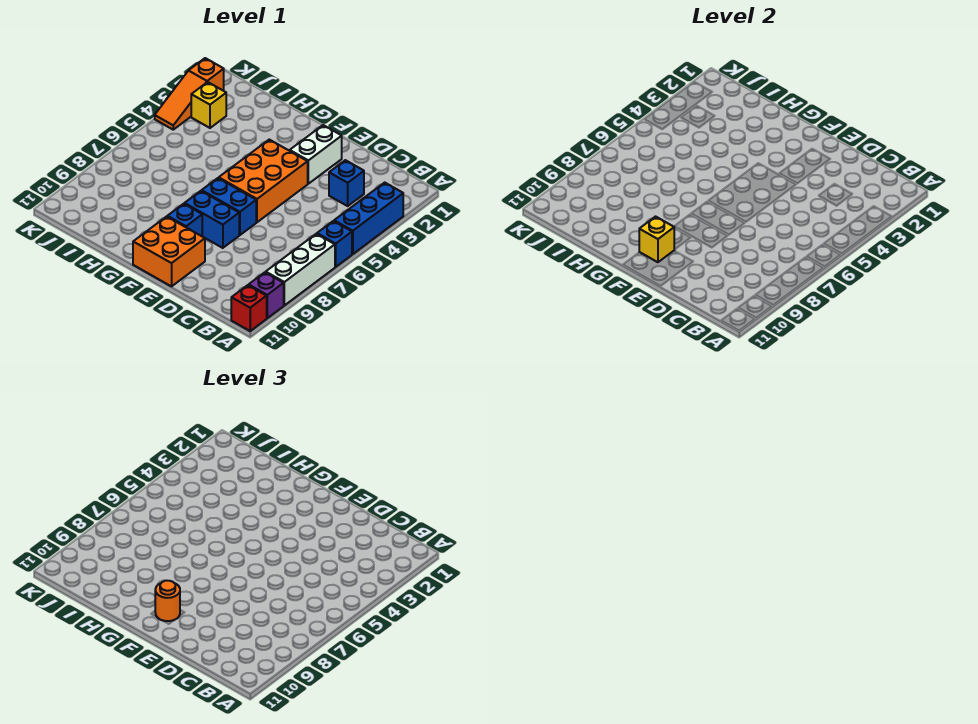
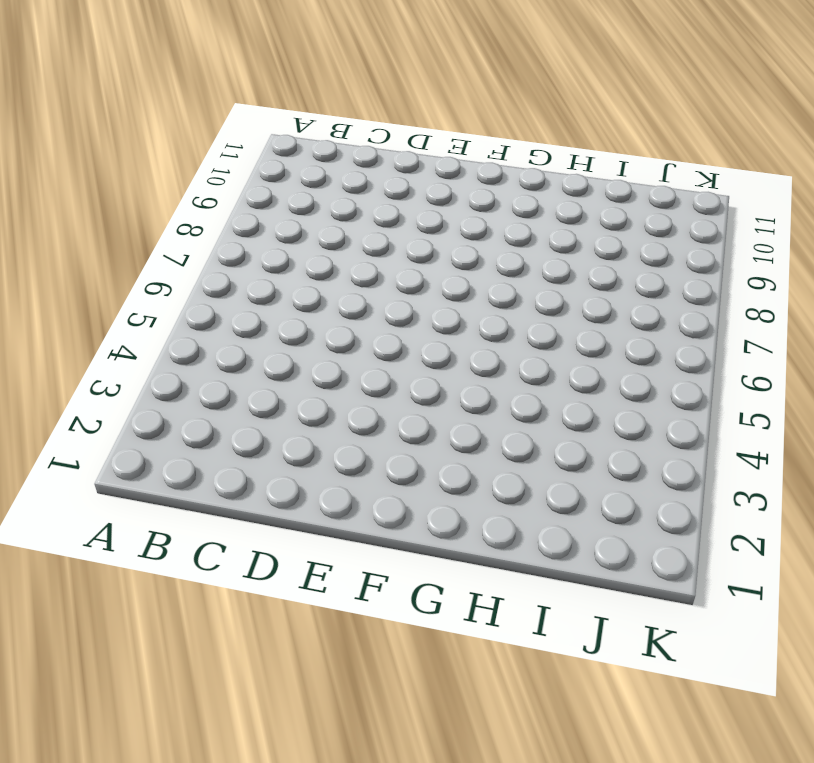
none -> blue 1x3 brick [334,183,403,254]
none -> blue 1x1 brick [317,221,352,267]
none -> white 1x3 brick [266,234,335,305]

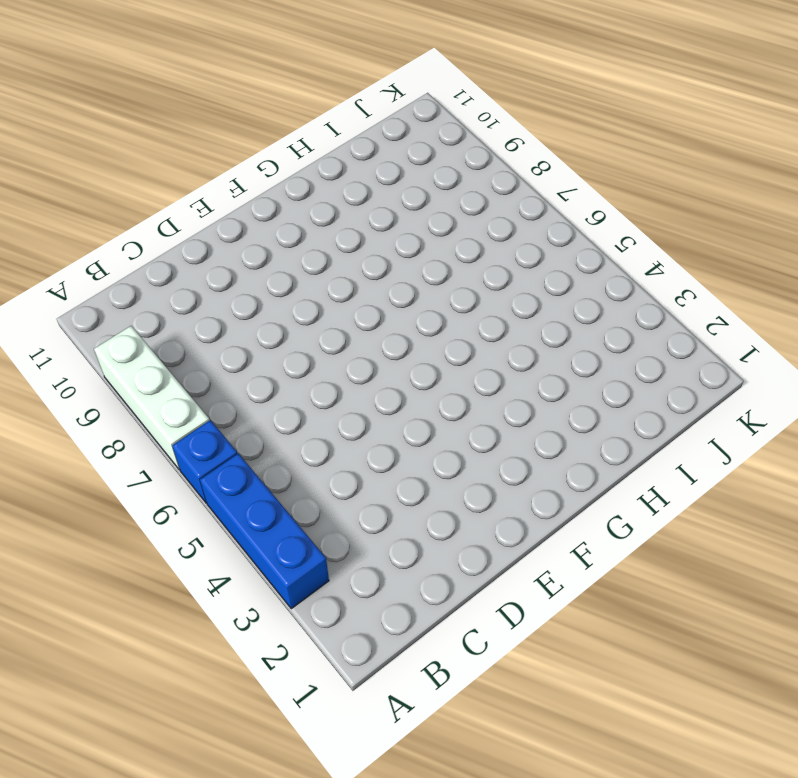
none -> purple 1x1 brick [249,272,284,318]
none -> red 1x1 brick [231,285,267,331]
none -> blue 1x1 brick [329,160,364,206]

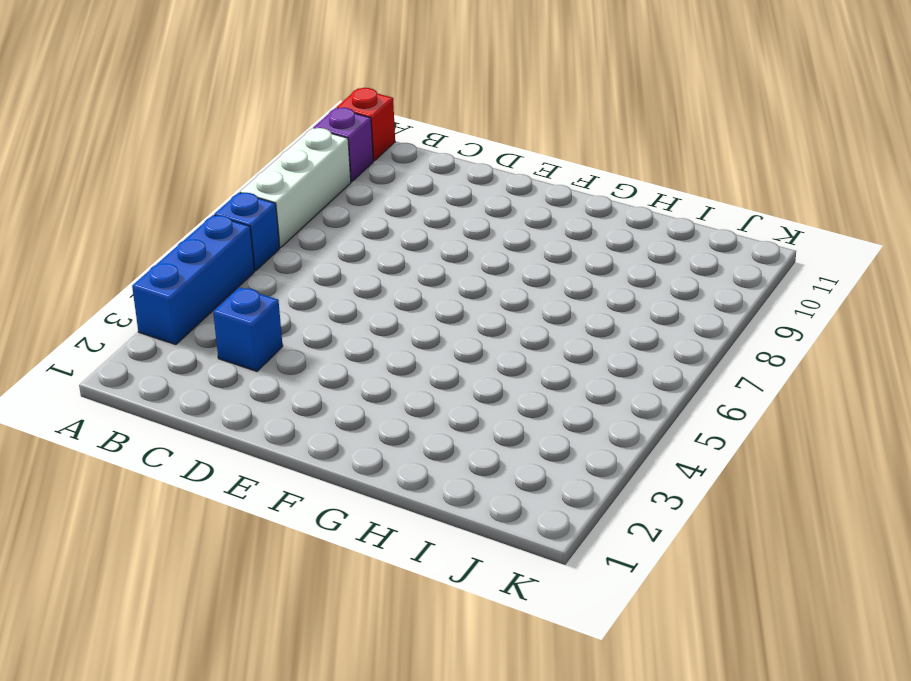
none -> white 1x2 brick [290,125,342,184]
none -> orange 2x3 brick [219,140,308,222]
none -> blue 1x2 brick [202,178,256,235]

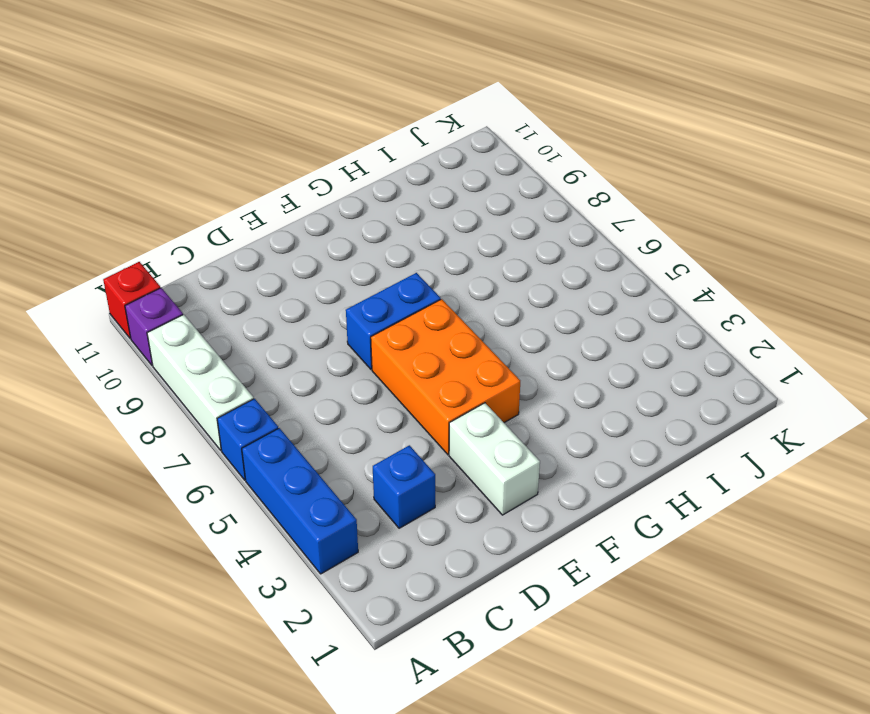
none -> blue 1x2 brick [184,191,239,248]
none -> orange 2x2 brick [133,217,205,286]
none -> blue 1x1 brick [167,204,202,236]

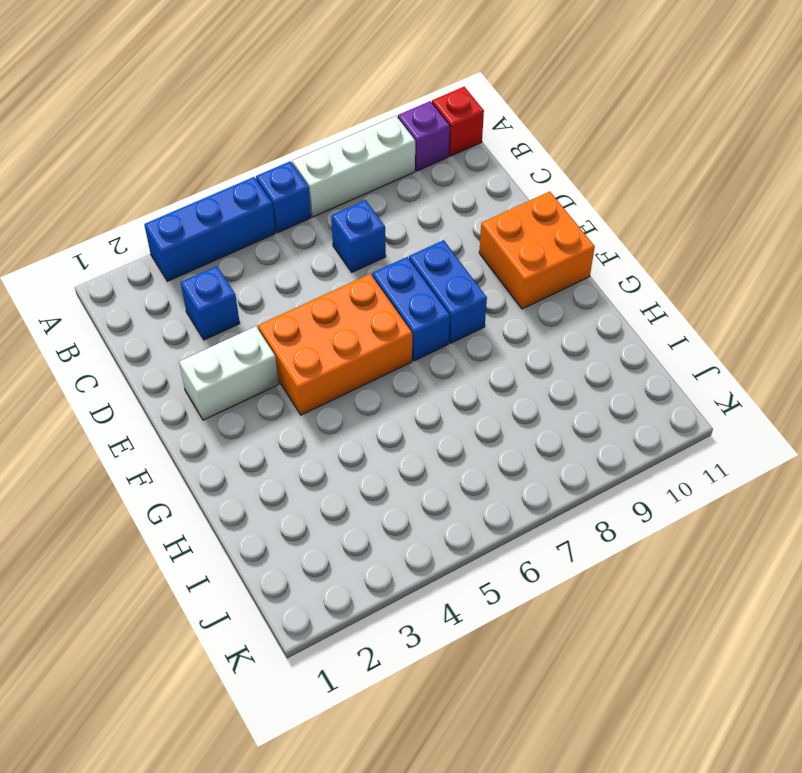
blue 1x1 brick [331,200,386,272] -> blue 1x1 brick moved to [167,204,202,236]
none -> yellow 1x1 brick [191,82,226,128]
none -> orange 1x3 slope [155,58,224,130]
none -> yellow 1x1 brick [639,217,674,262]

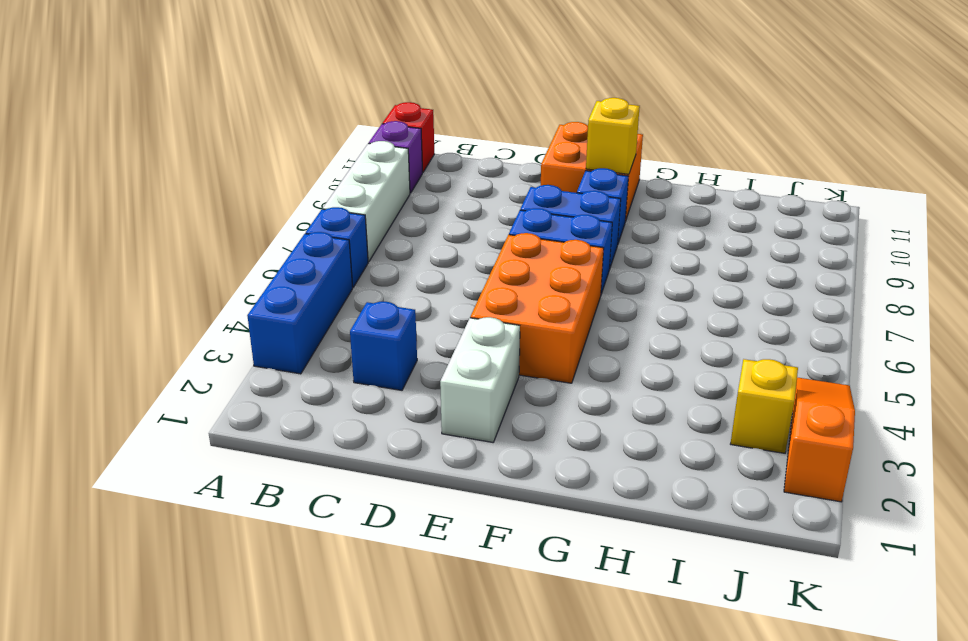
none -> orange 1x1 round brick [155,581,180,621]

